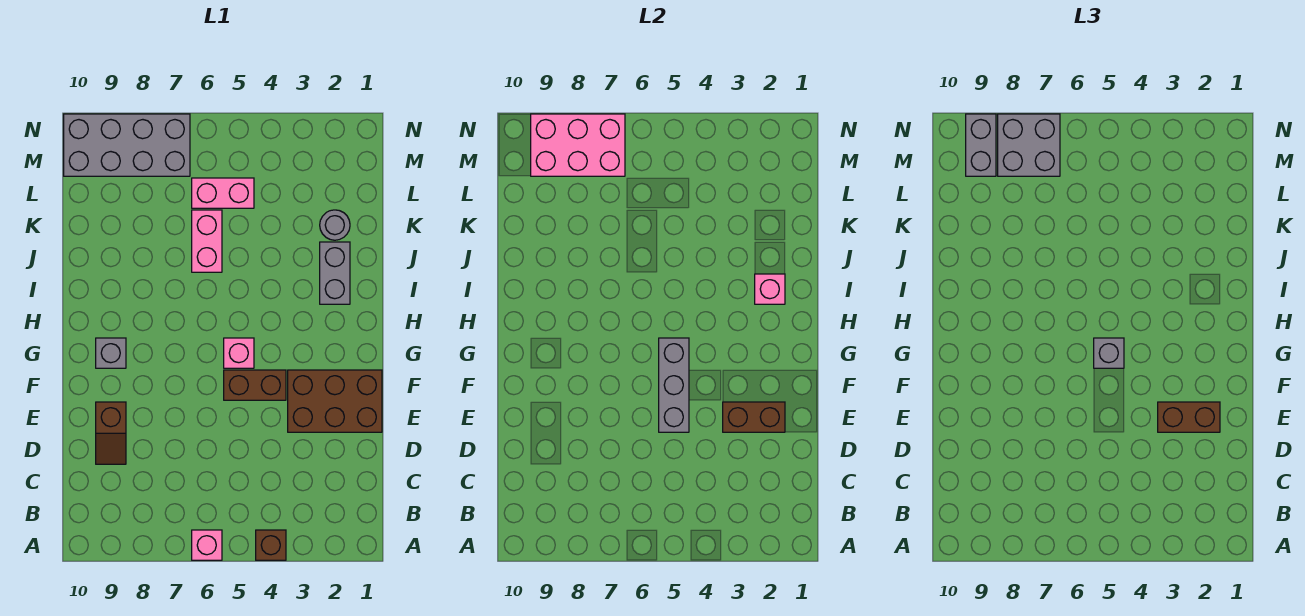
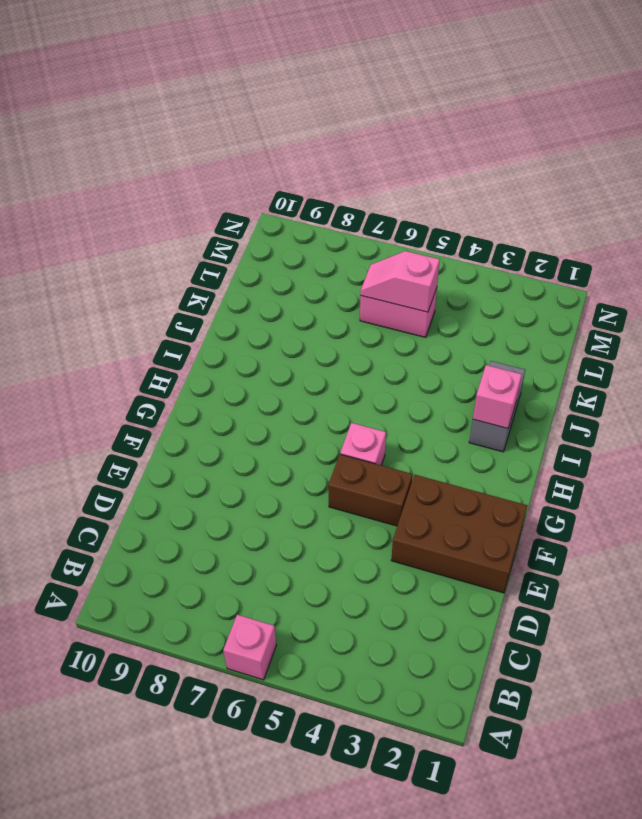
pink 1x2 slope [360,251,440,312] -> none
none -> brown 1x1 brick [256,530,286,560]
none -> brown 1x2 slope [96,402,126,464]
none -> grey 1x1 brick [96,338,126,368]

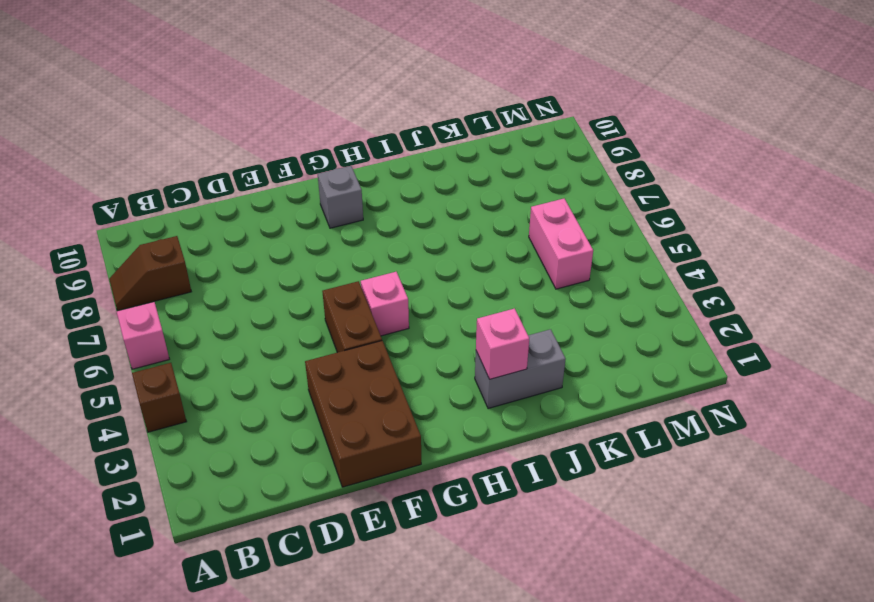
brown 1x2 slope [109,236,191,310] -> brown 1x2 slope moved to [96,402,126,464]
none -> pink 1x2 brick [192,210,222,272]
none -> grey 1x1 round brick [320,210,350,240]
none -> grey 2x4 brick [64,114,190,176]

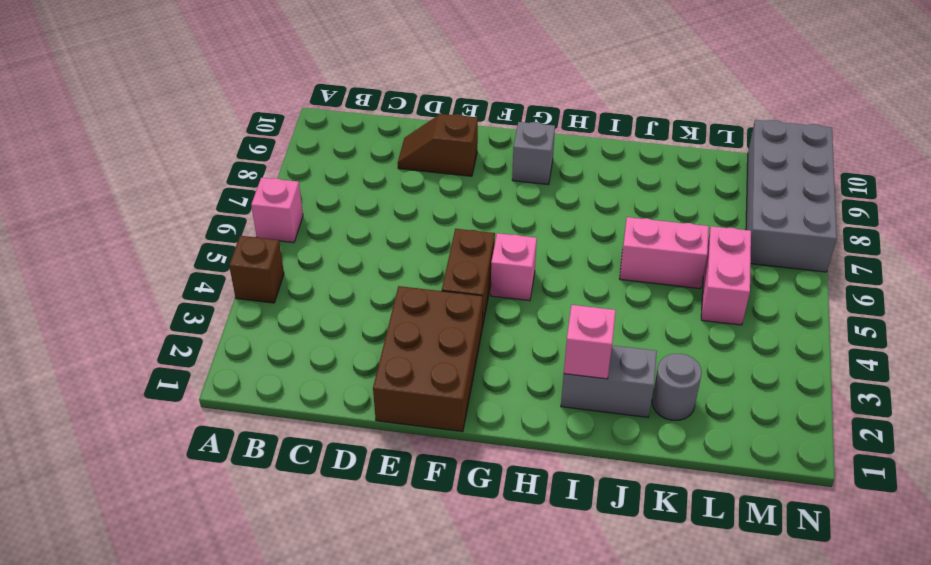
none -> brown 1x2 brick [723,402,785,432]
none -> grey 1x3 brick [659,338,689,432]
none -> pink 2x3 brick [531,114,625,176]

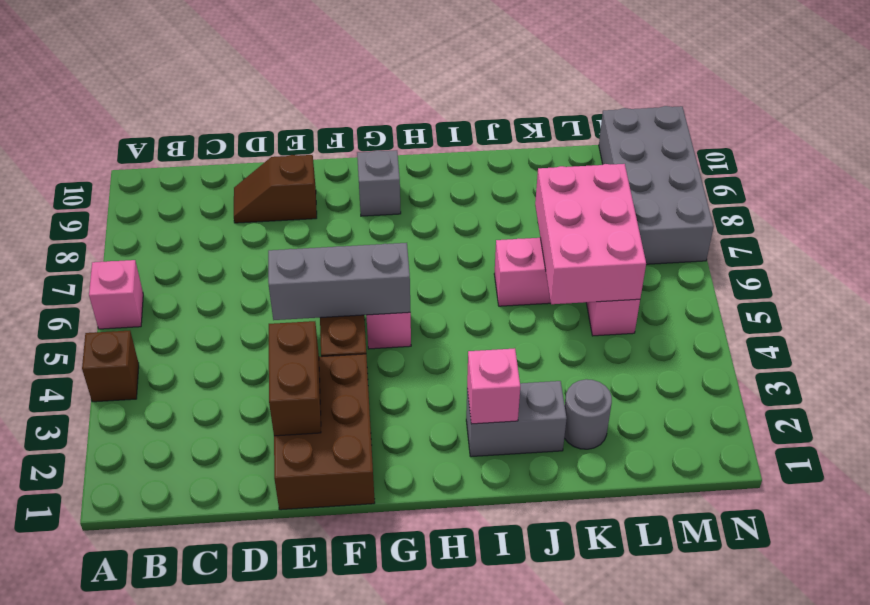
pink 2x3 brick [535,164,646,304] -> pink 2x3 brick moved to [531,114,625,176]
none -> brown 1x2 brick [1158,402,1220,432]
none -> grey 1x1 brick [1094,338,1124,368]
none -> grey 2x2 brick [998,114,1060,176]

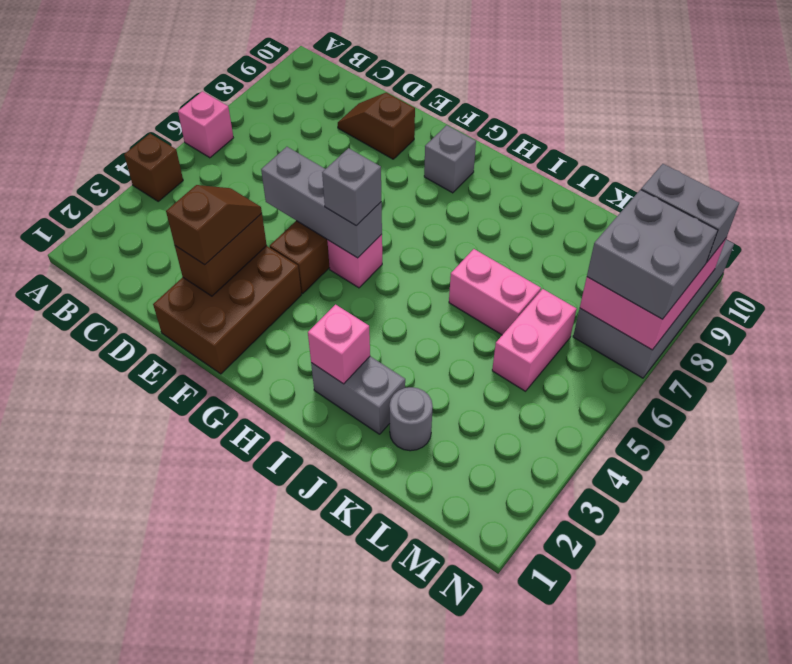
brown 1x2 slope [166,185,262,265] -> brown 1x2 brick [1158,402,1220,432]

